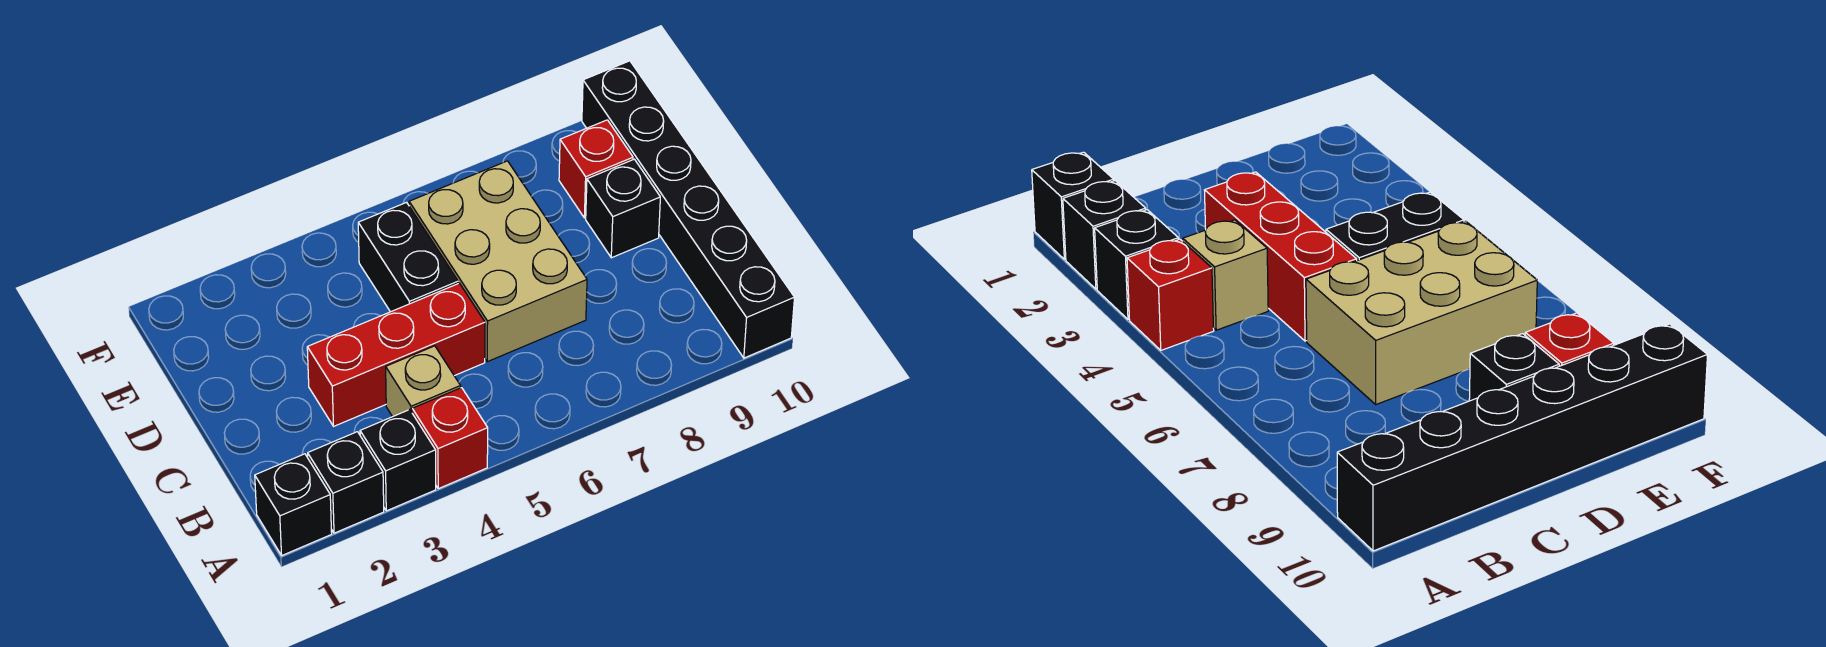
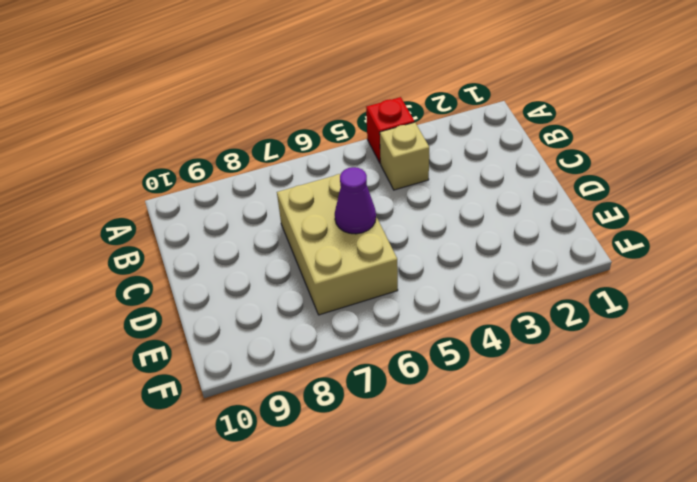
purple 1x1 cone [335,167,376,234] -> none
none -> black 1x1 brick [255,454,332,555]
none -> black 1x1 brick [308,432,384,533]

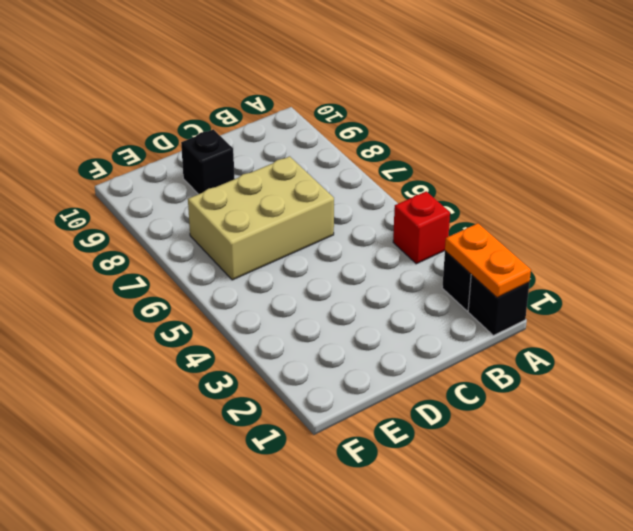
orange 1x2 plate [445,223,531,298] -> none
none -> black 1x1 brick [360,410,436,511]
none -> black 1x6 brick [582,61,795,358]

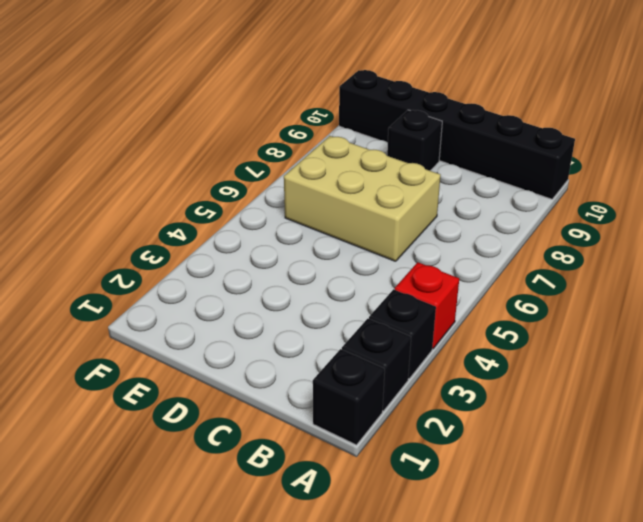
none -> tan 1x1 brick [386,346,461,417]
none -> red 1x3 brick [307,283,485,426]

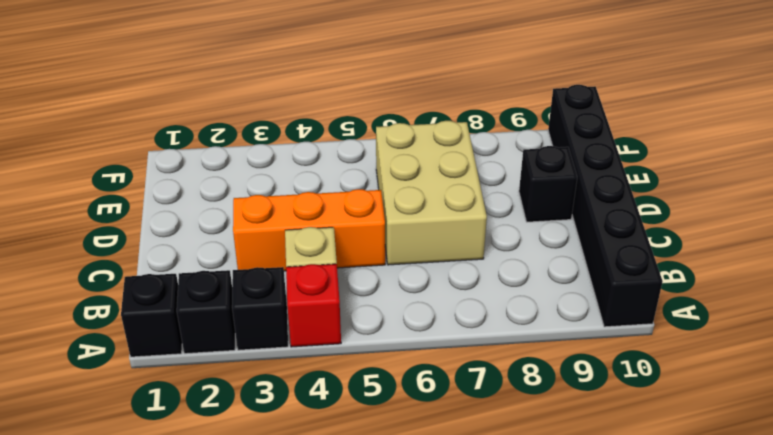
orange 1x3 brick [233,189,385,271] -> red 1x3 brick [307,283,485,426]
none -> black 1x2 brick [358,202,458,312]
none -> red 1x1 brick [559,120,633,218]

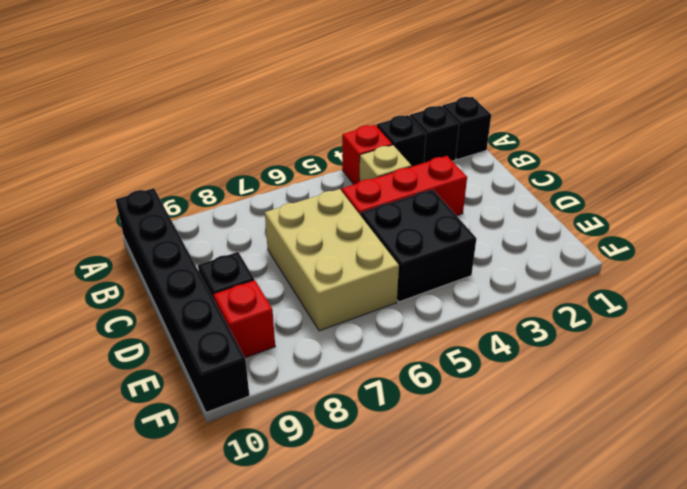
black 2x2 brick [360,189,477,302] -> black 1x2 brick [358,202,458,312]

